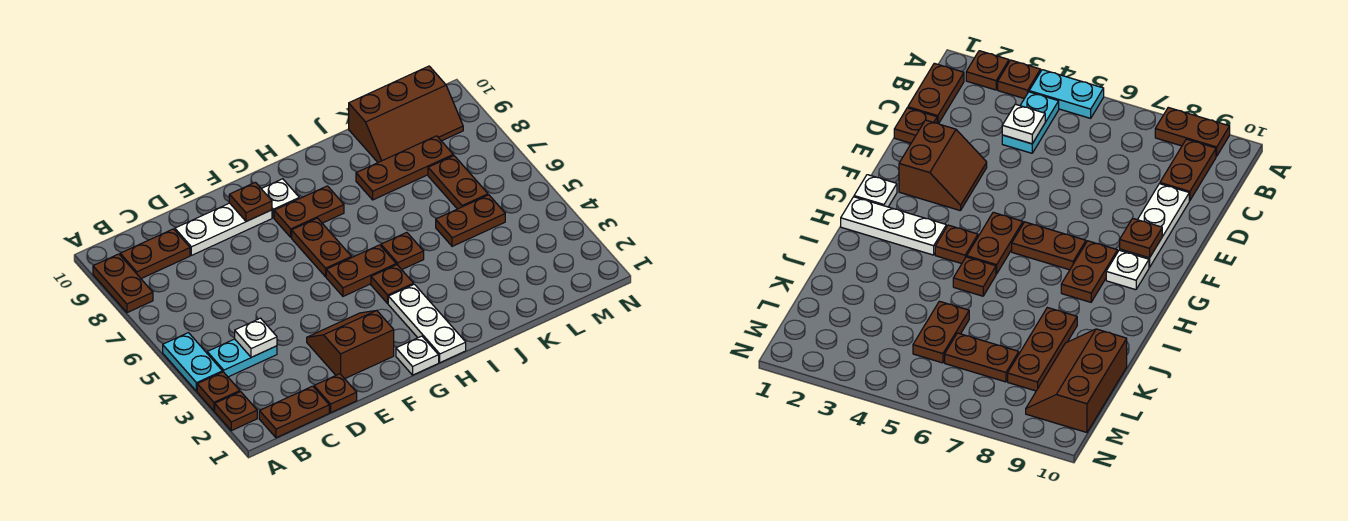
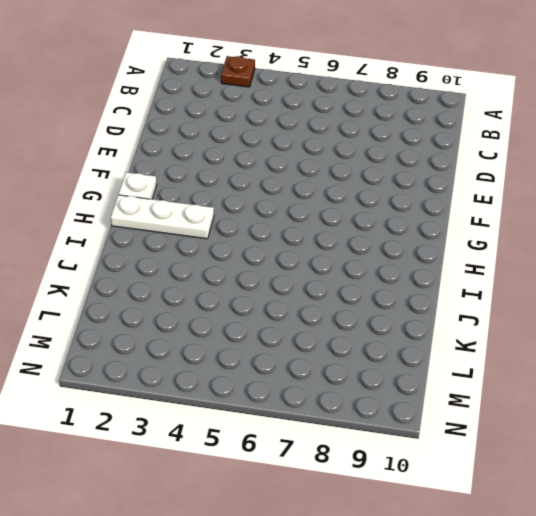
none -> brown 1x1 plate [215,392,257,431]
none -> cyan 1x2 plate [163,333,222,391]
none -> brown 1x2 plate [93,254,153,313]

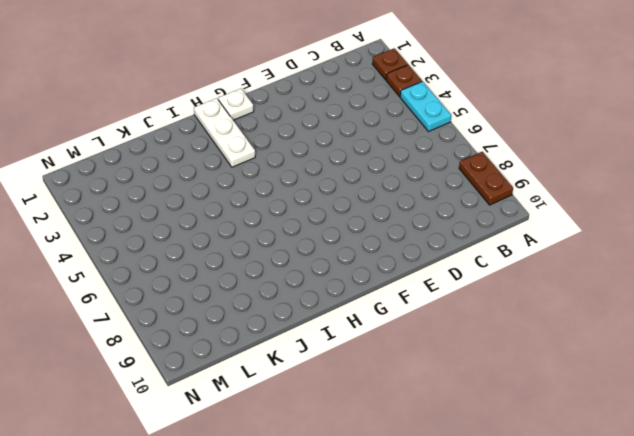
none -> brown 1x2 plate [259,386,329,438]
none -> cyan 1x2 plate [207,339,277,377]
none -> brown 1x2 plate [120,229,190,279]

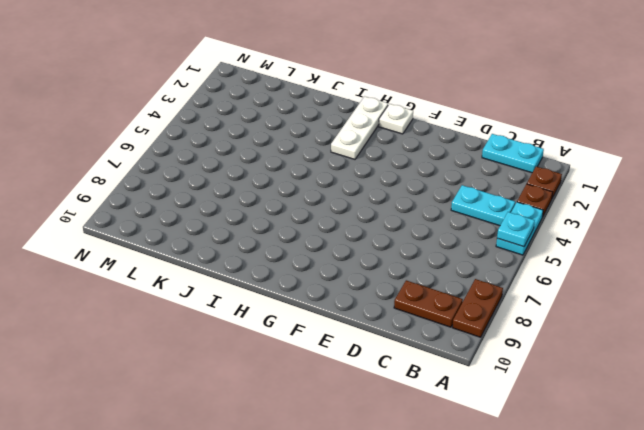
cyan 1x1 plate [497,212,535,247] -> none
cyan 1x2 plate [482,134,544,173] -> brown 1x2 plate [259,386,329,438]
none -> brown 1x1 plate [314,374,357,413]
none -> white 1x3 plate [175,203,272,255]
none -> brown 2x2 slope [307,310,394,379]

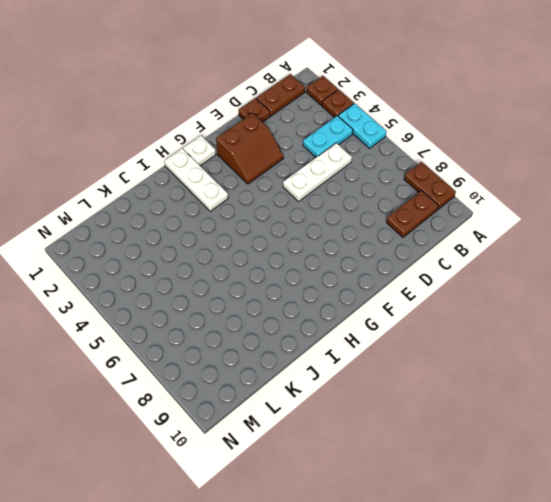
white 1x3 plate [283,143,352,202] -> white 1x3 plate moved to [175,203,272,255]
none -> brown 1x2 plate [326,245,396,296]
none -> brown 1x2 plate [292,218,352,277]
none -> brown 1x2 plate [274,186,344,237]

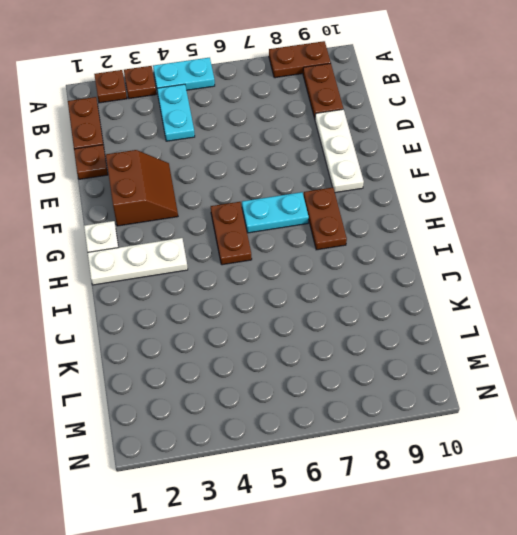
cyan 1x2 plate [242,192,309,233] -> brown 1x2 plate [292,218,352,277]
none -> white 1x1 plate [261,179,299,218]
none -> brown 1x1 plate [371,265,414,303]
none -> brown 1x1 plate [381,233,424,269]

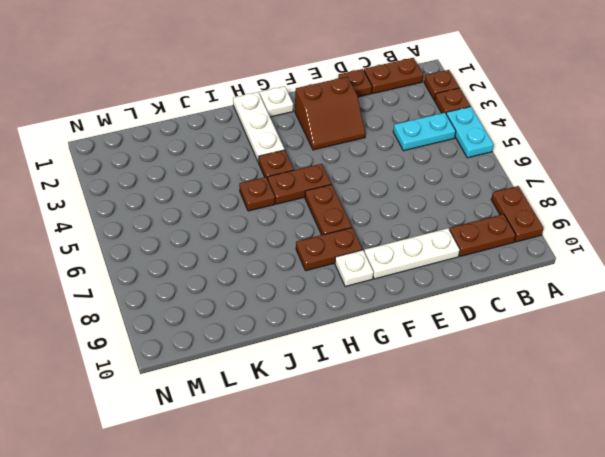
none -> brown 1x3 plate [356,136,453,200]
none -> brown 1x2 plate [436,195,505,246]
none -> brown 2x3 slope [349,66,463,162]

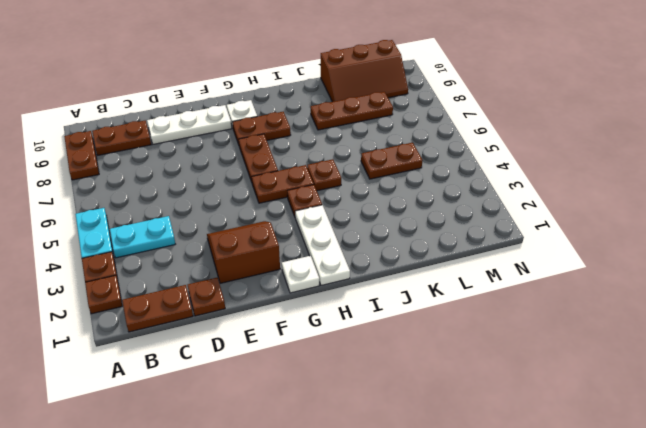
none -> brown 1x2 plate [428,156,488,209]
none -> white 1x1 plate [235,318,277,357]
none -> brown 1x1 plate [229,182,272,222]

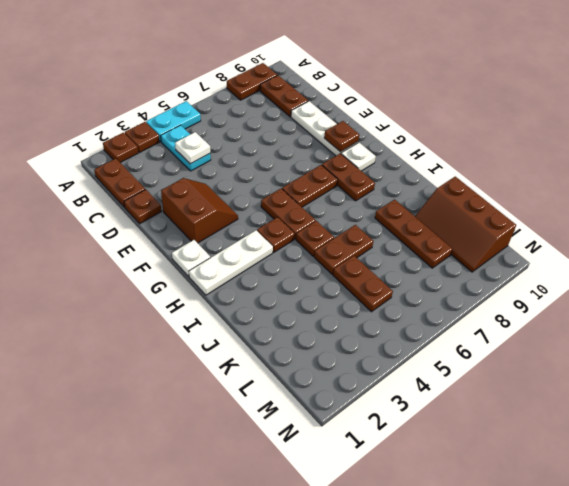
brown 1x2 plate [314,225,373,274] -> brown 1x2 plate moved to [428,156,488,209]

